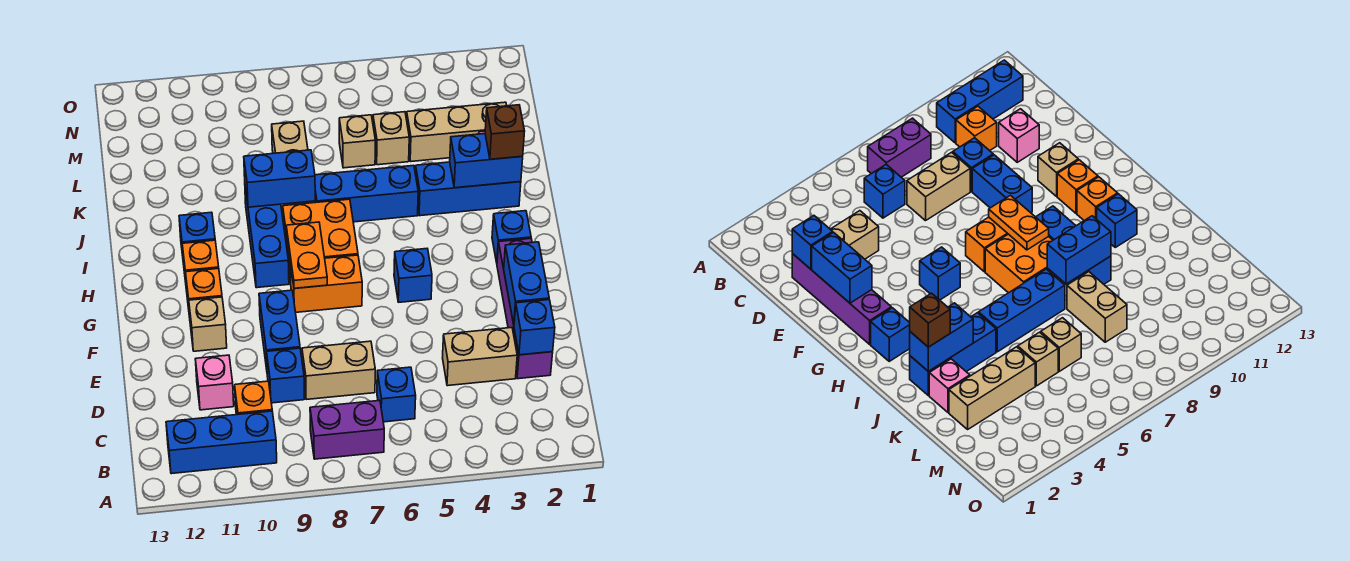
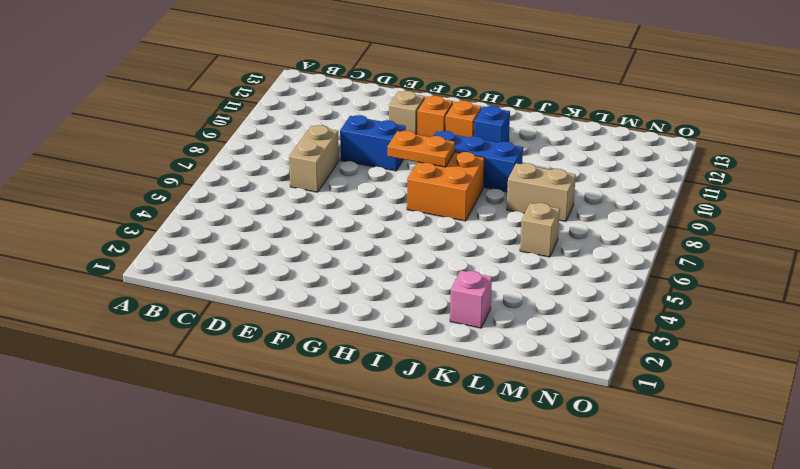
none -> purple 1x2 brick [310,400,384,459]
none -> blue 1x3 brick [166,411,277,474]
none -> blue 1x1 brick [377,367,416,422]
none -> orange 1x1 brick [235,381,272,415]

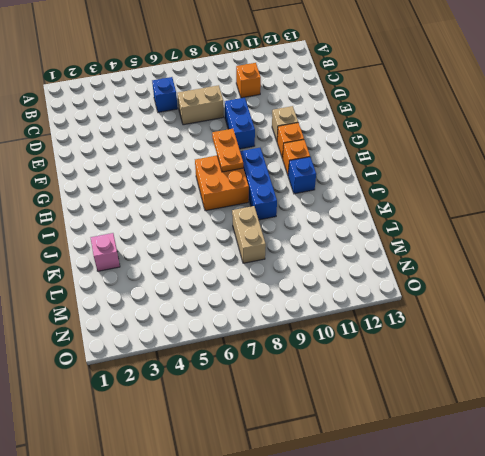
none -> purple 1x2 brick [310,400,384,459]
none -> blue 1x3 brick [166,411,277,474]
none -> purple 1x4 brick [497,239,553,379]
none -> tan 1x2 brick [443,328,517,386]

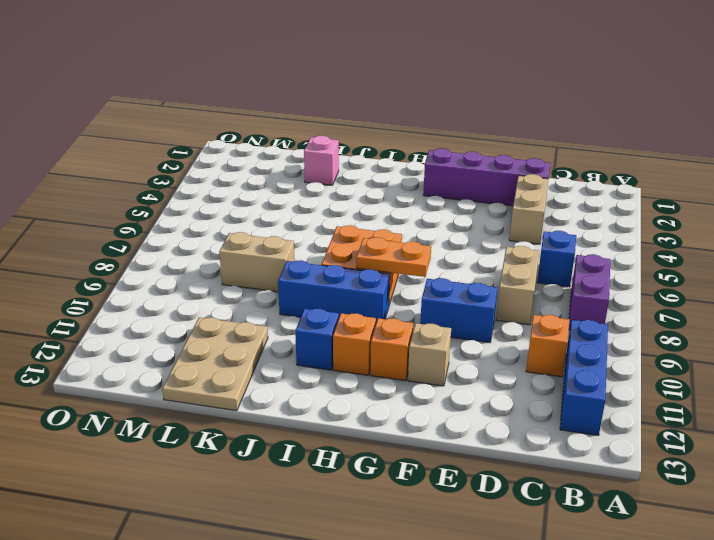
tan 2x3 plate [162,317,268,411] -> none
none -> blue 1x1 brick [267,348,304,403]
none -> pink 1x1 brick [195,355,234,410]
none -> blue 1x1 brick [394,249,432,302]
none -> orange 1x2 brick [290,255,362,312]

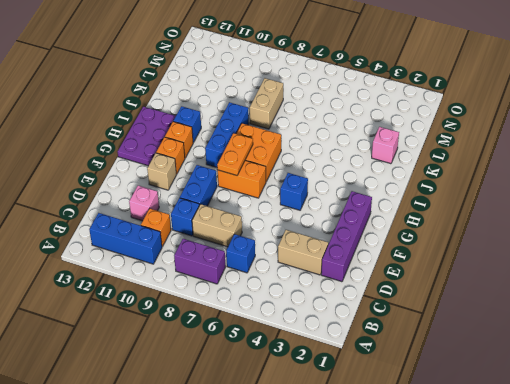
purple 2x3 plate [118,107,176,166] -> none
none -> blue 1x1 brick [492,211,531,263]
none -> blue 1x3 brick [415,162,521,216]
none -> blue 1x3 brick [314,165,418,222]
none -> tan 1x3 brick [407,102,507,161]

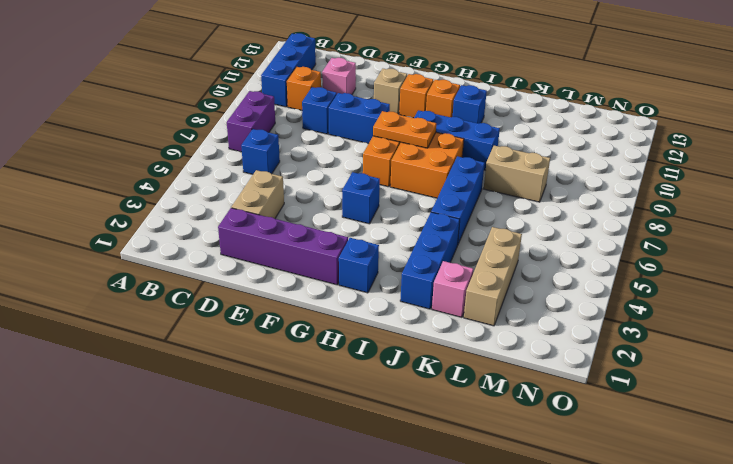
none -> tan 1x2 brick [302,341,375,399]
none -> tan 1x1 brick [373,112,409,165]
none -> tan 1x1 brick [339,115,375,168]
none -> blue 1x1 brick [514,300,555,355]

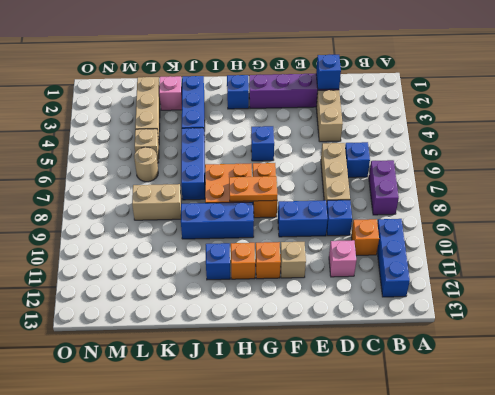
tan 1x3 brick [321,143,350,205] -> tan 1x2 brick [302,341,375,399]
tan 1x1 round brick [134,147,158,182] -> tan 1x1 brick [339,115,375,168]
none -> blue 1x2 brick [504,242,549,324]
none -> blue 1x2 brick [450,134,523,188]
none -> blue 1x2 brick [244,150,315,207]
none -> brown 1x1 brick [485,105,525,159]

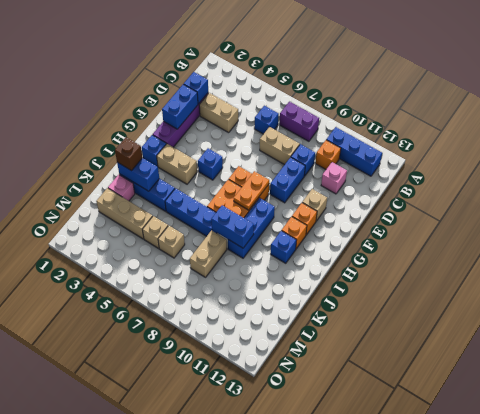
tan 1x2 brick [157,144,197,184] -> none

